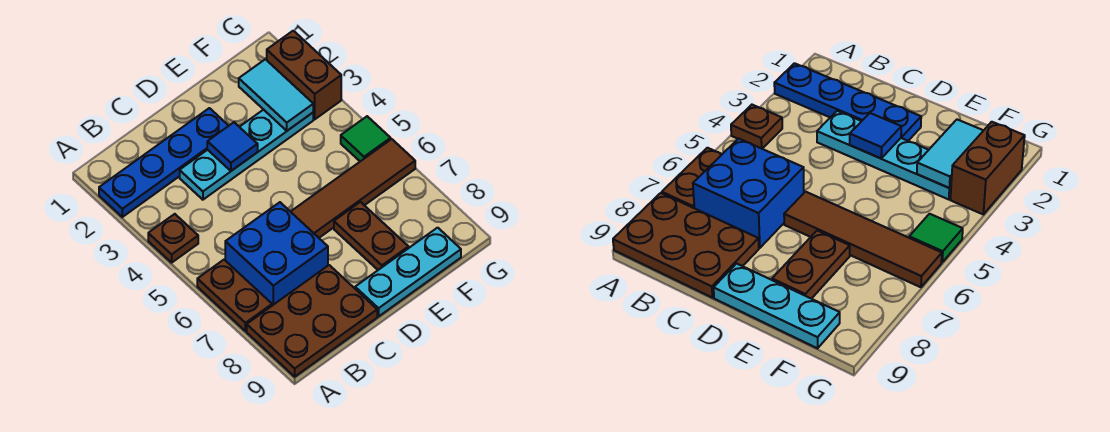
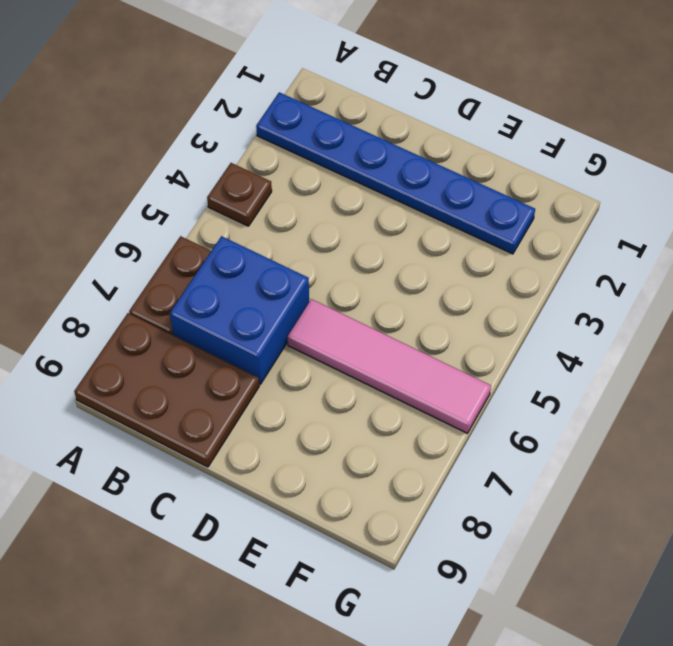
blue 1x6 plate [256,92,535,254] -> blue 1x4 plate [99,108,228,217]
pink 1x4 tile [288,299,491,433] -> brown 1x4 tile [291,139,415,238]
none -> cyan 1x4 plate [180,110,313,200]
none -> cyan 1x3 plate [355,228,461,316]
none -> brown 1x2 plate [334,202,409,270]

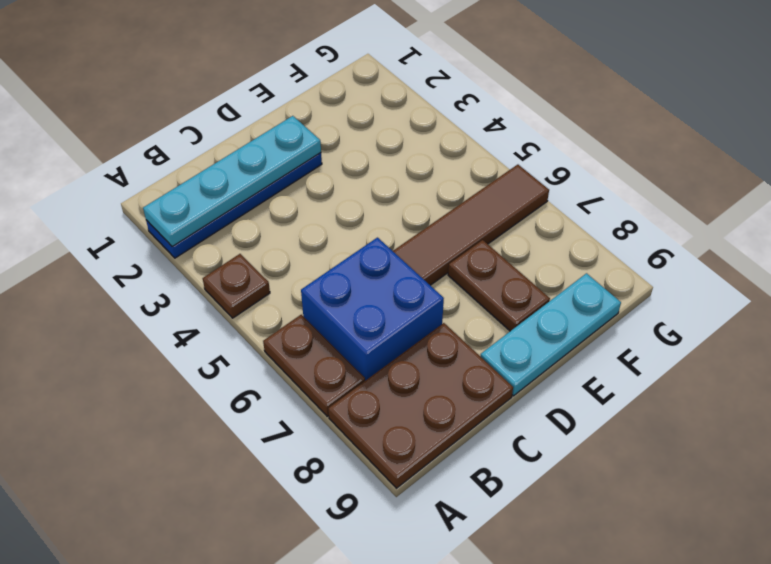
cyan 1x4 plate [143,116,321,247] -> cyan 1x4 plate moved to [180,110,313,200]
none -> brown 1x2 brick [267,31,341,119]
none -> green 1x1 tile [341,116,391,161]
none -> blue 1x1 tile [207,122,258,171]

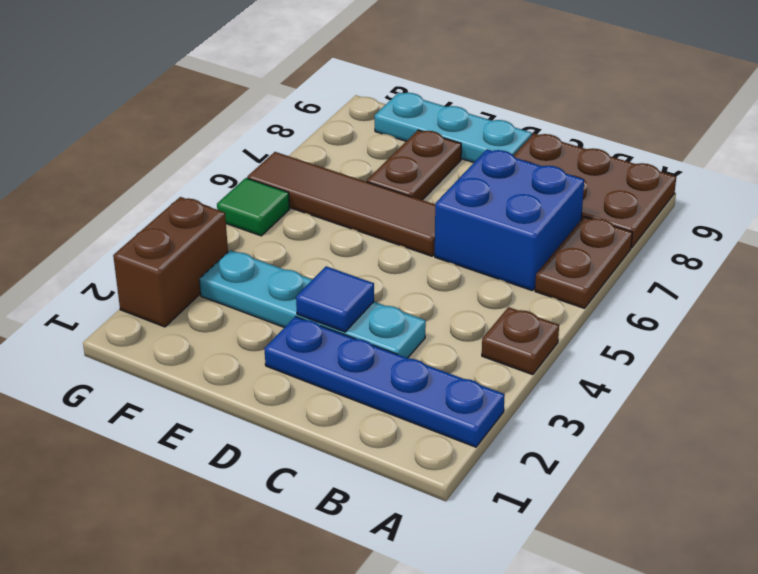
none -> cyan 1x2 tile [239,59,313,131]

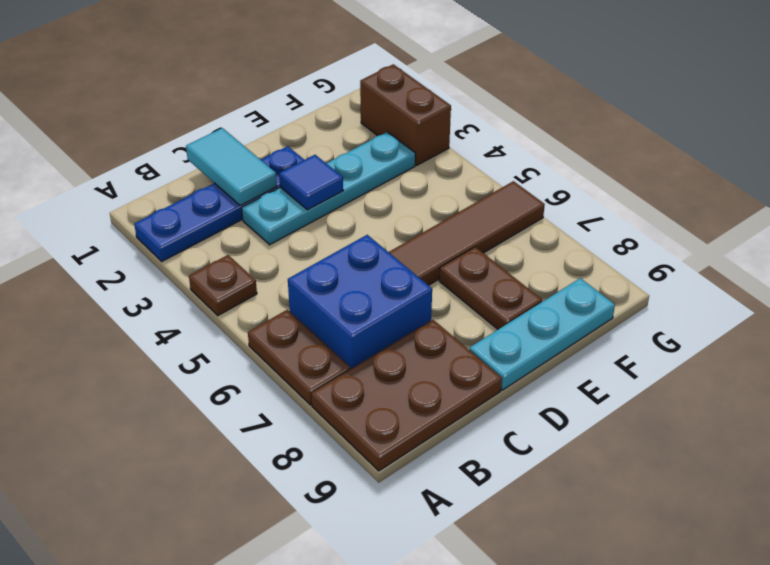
cyan 1x2 tile [186,128,277,206] -> cyan 1x2 tile moved to [239,59,313,131]
none -> green 1x1 tile [341,116,391,161]

